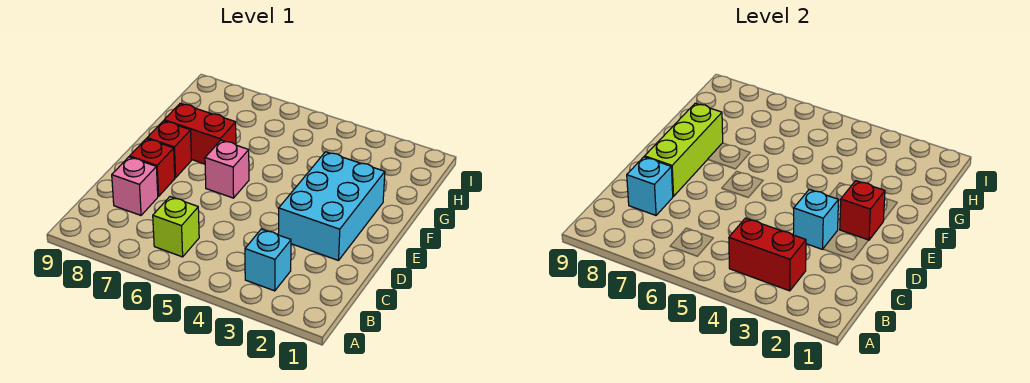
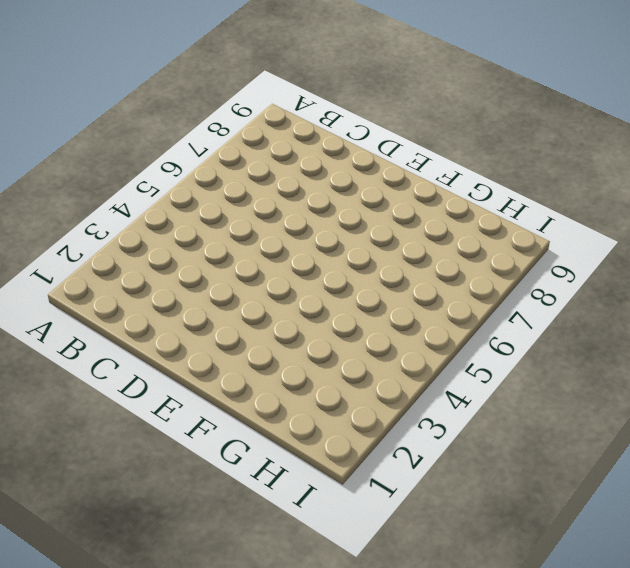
none -> cyan 1x1 brick [245,229,291,291]
none -> lime 1x1 brick [153,197,199,257]
none -> pink 1x1 brick [112,157,158,215]

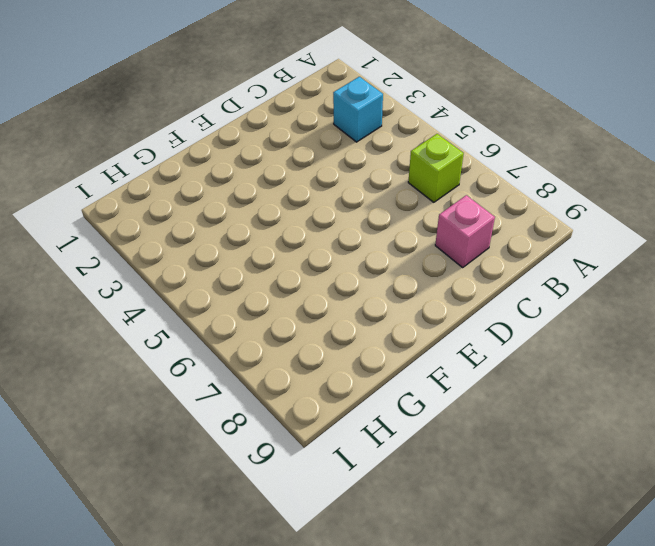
none -> cyan 2x3 brick [278,152,385,260]
none -> red 1x1 brick [130,139,175,196]
none -> pink 1x1 brick [205,140,249,198]

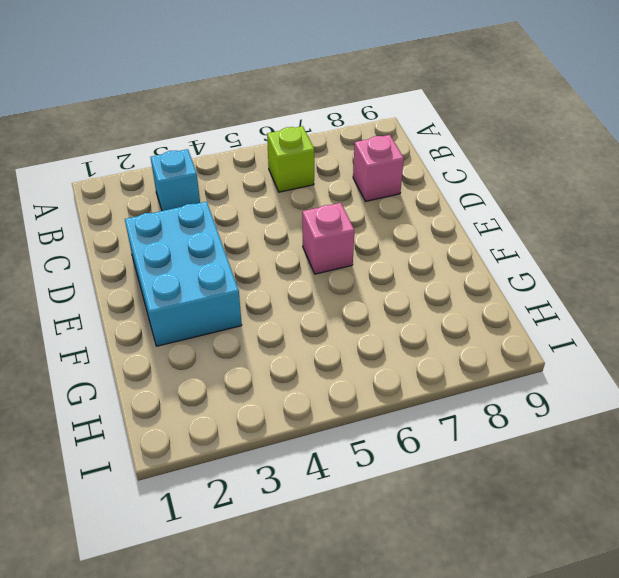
none -> red 1x1 brick [130,139,175,196]
none -> red 1x1 brick [147,121,191,178]
none -> red 1x2 brick [164,103,236,164]

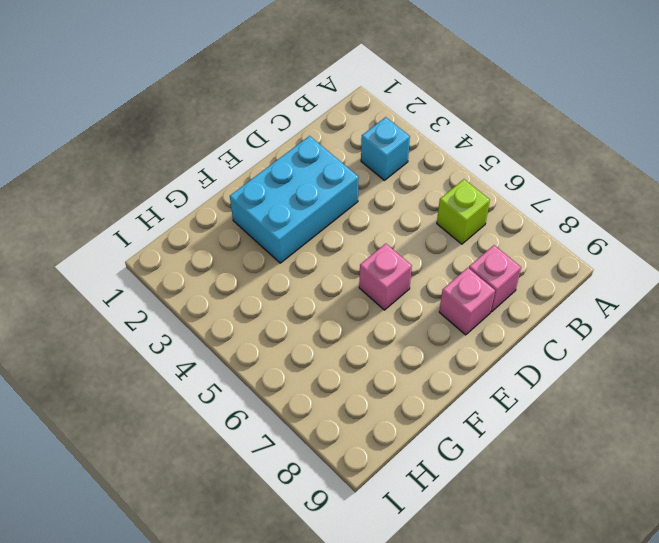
pink 1x1 brick [439,268,495,335] -> red 1x1 brick [130,139,175,196]
none -> red 1x1 brick [147,121,191,178]
none -> red 1x2 brick [164,103,236,164]
none -> red 1x2 brick [729,218,806,291]

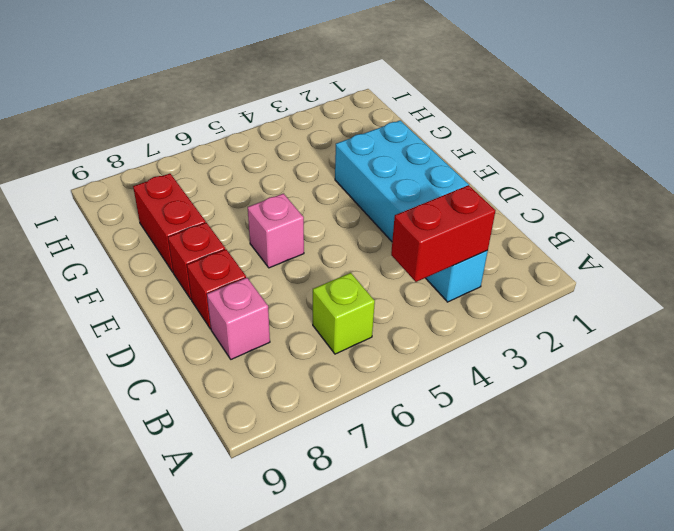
red 1x2 brick [133,174,206,272] -> red 1x2 brick turned to [164,103,236,164]
none -> cyan 1x1 brick [627,157,673,215]
none -> cyan 1x1 brick [793,189,838,249]
none -> lime 1x3 brick [645,103,723,196]

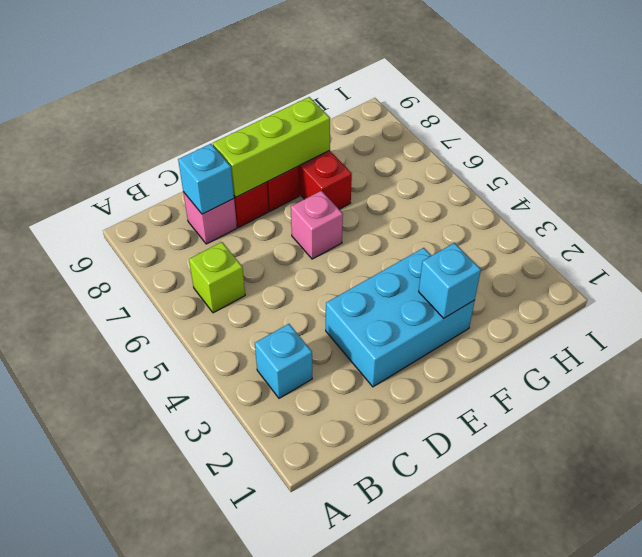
cyan 1x1 brick [419,243,481,318] -> cyan 1x1 brick moved to [793,189,838,249]
none -> red 1x2 brick [729,218,806,291]
none -> red 1x1 brick [840,181,885,240]

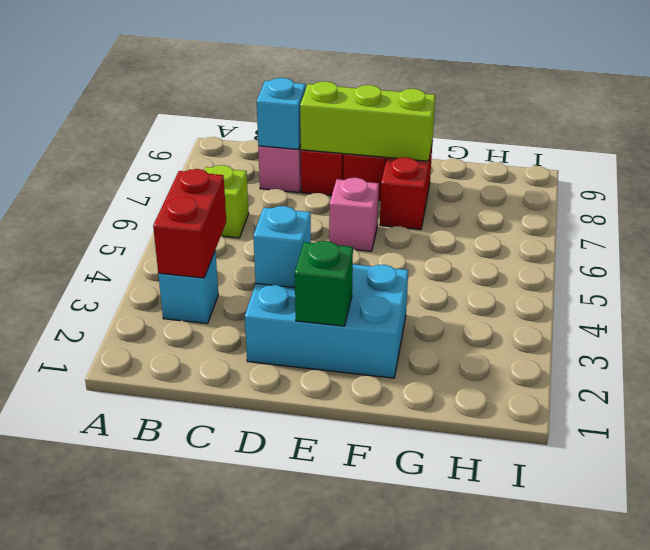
green 1x1 brick [295,241,353,326] -> red 1x1 brick [840,181,885,240]

